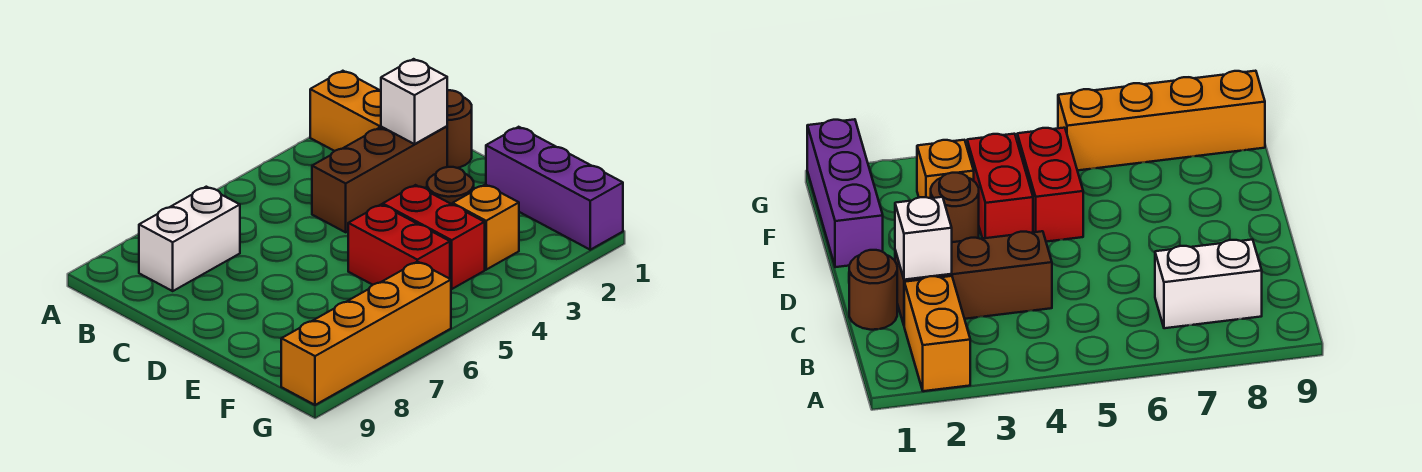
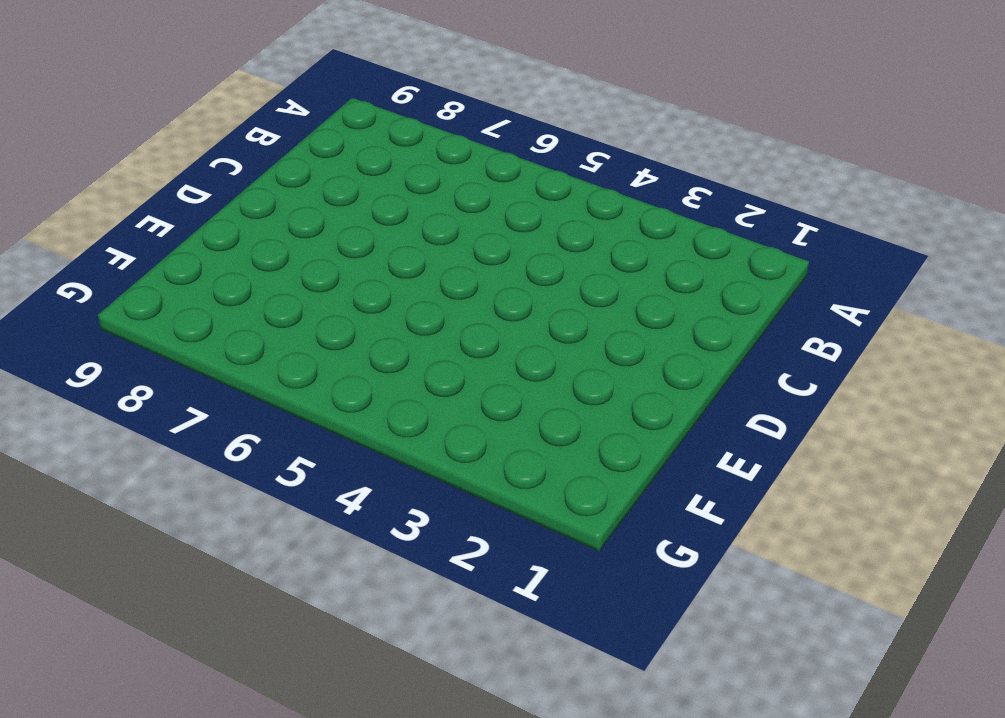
none -> orange 1x2 brick [310,71,381,151]
none -> white 1x2 brick [139,187,240,291]

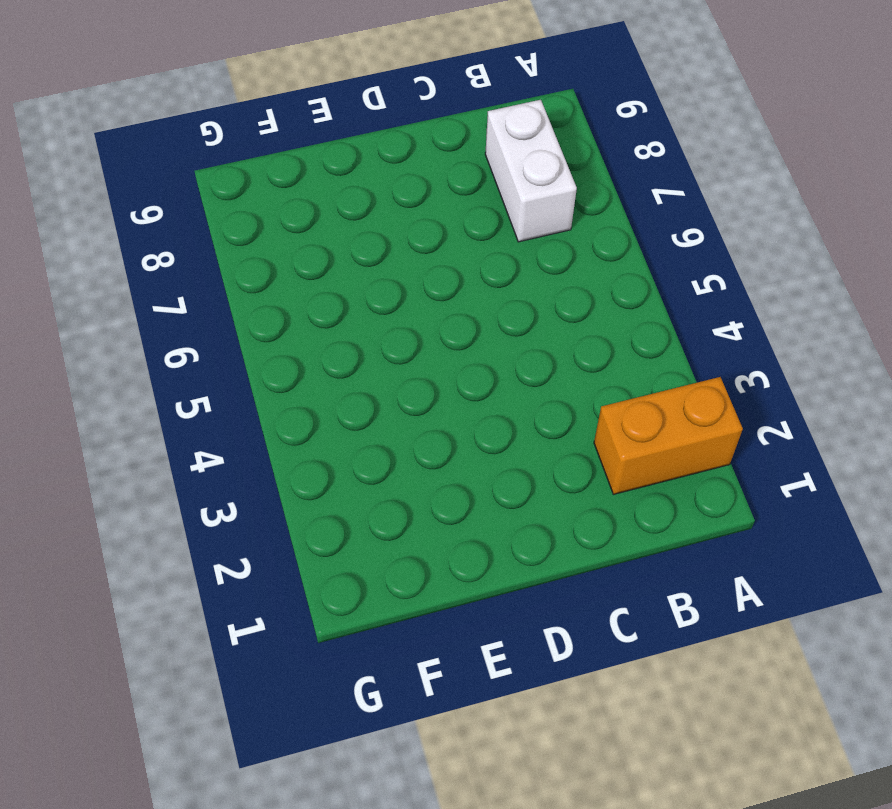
none -> brown 1x1 round brick [447,90,472,168]
none -> brown 1x3 brick [312,126,447,232]

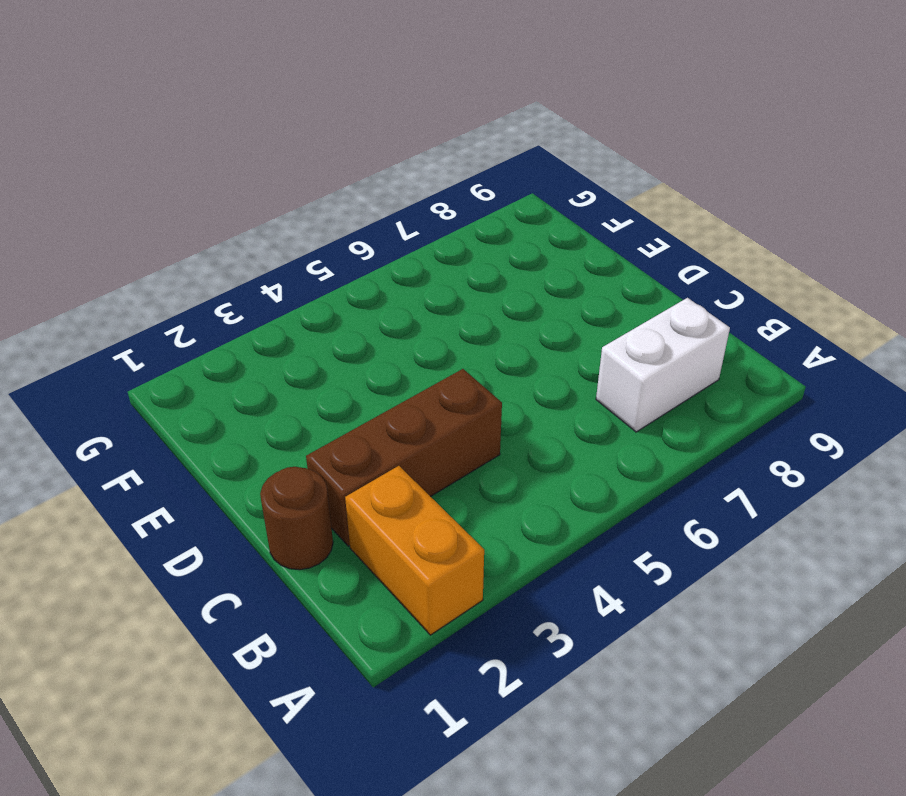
none -> purple 1x3 brick [486,127,623,250]
none -> brown 1x1 round brick [427,167,474,205]

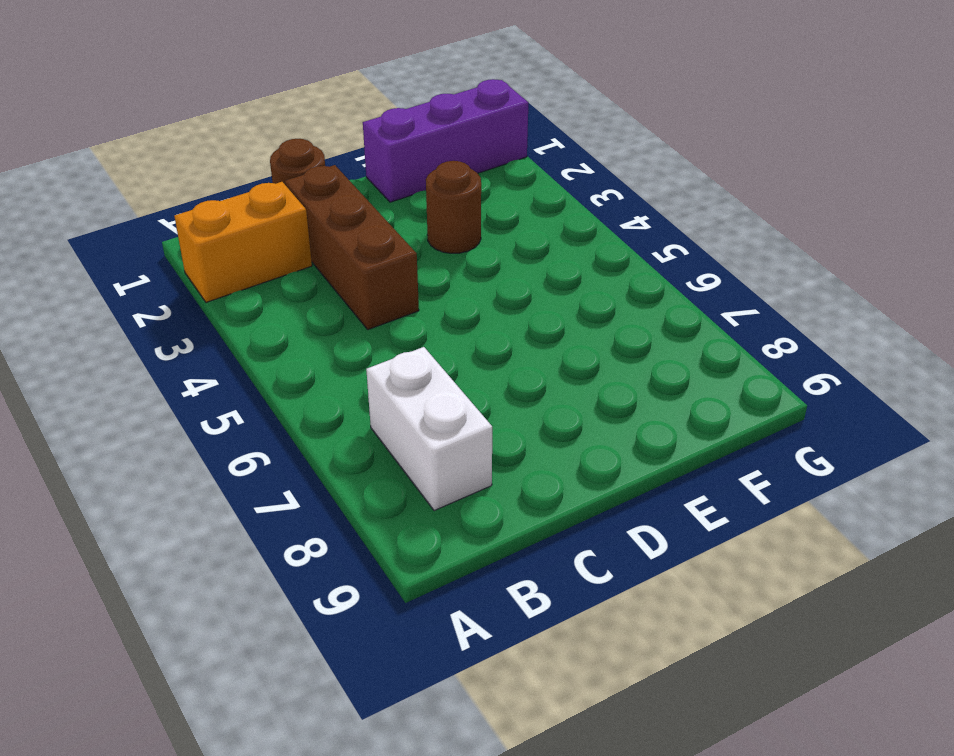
none -> red 1x2 brick [383,185,485,289]
none -> red 1x2 brick [348,205,450,285]

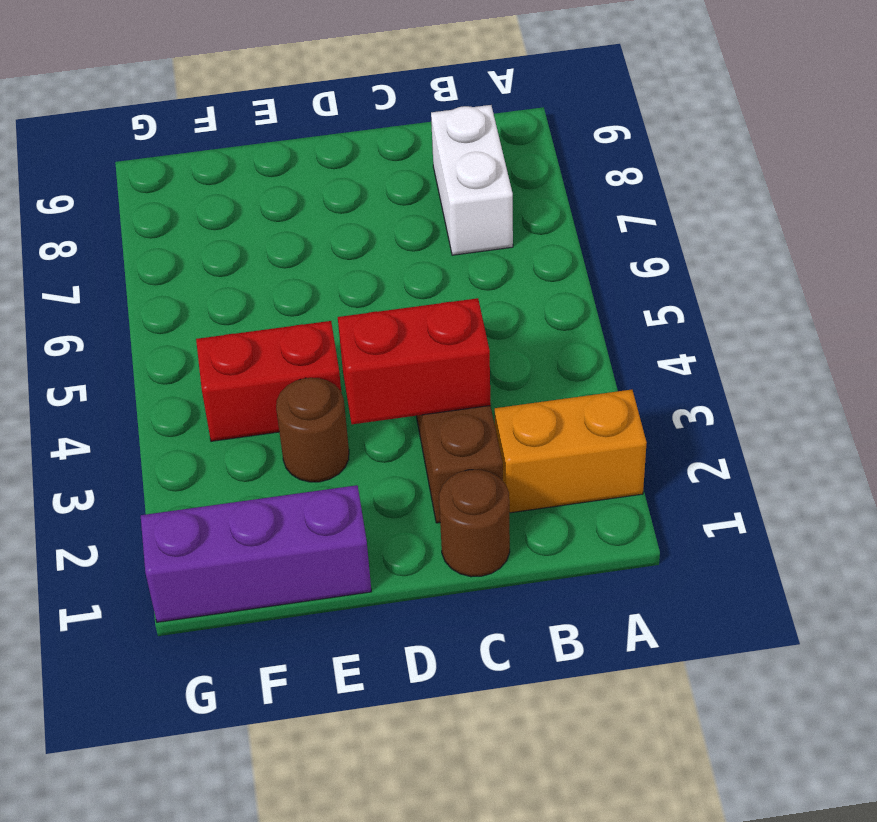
red 1x2 brick [338,298,491,424] -> red 1x2 brick moved to [348,205,450,285]
none -> orange 1x1 brick [453,185,519,270]
none -> orange 1x4 brick [281,262,451,405]

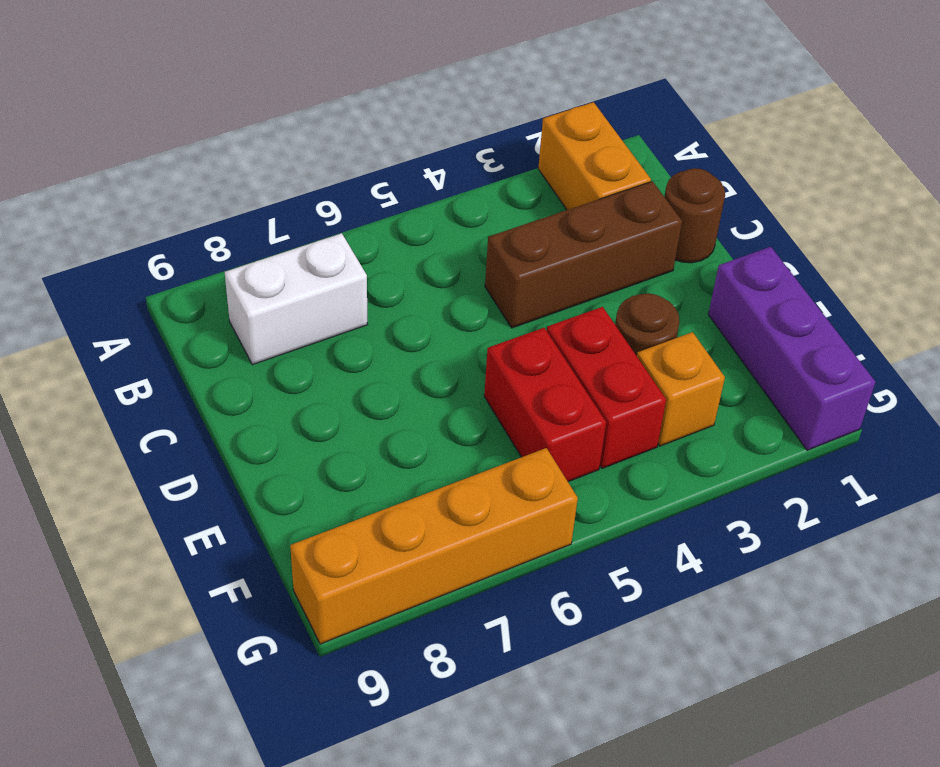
none -> white 1x1 brick [381,59,447,144]

